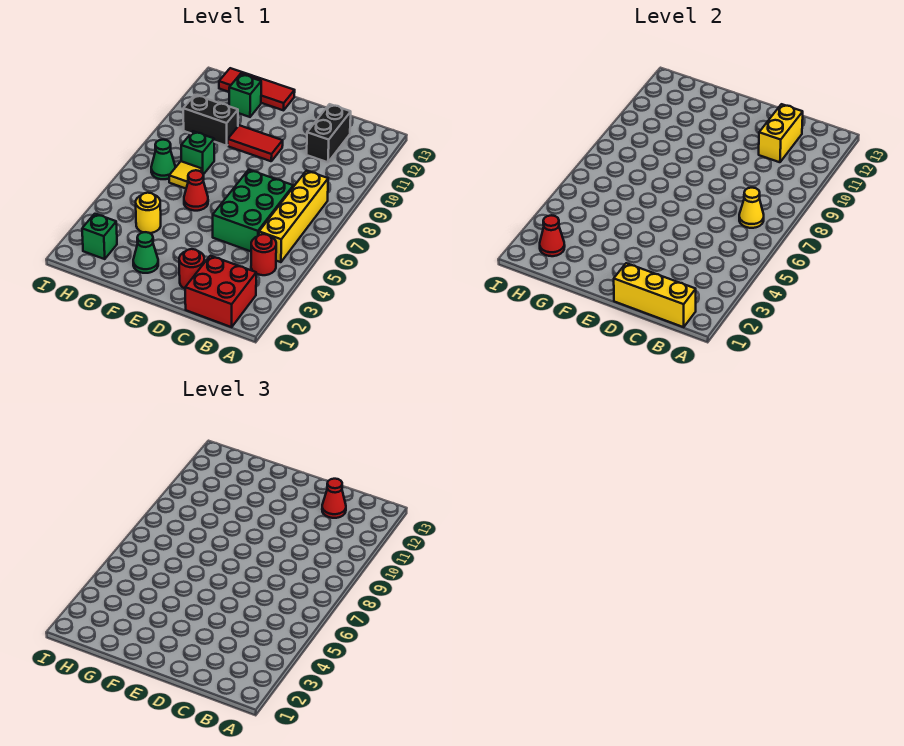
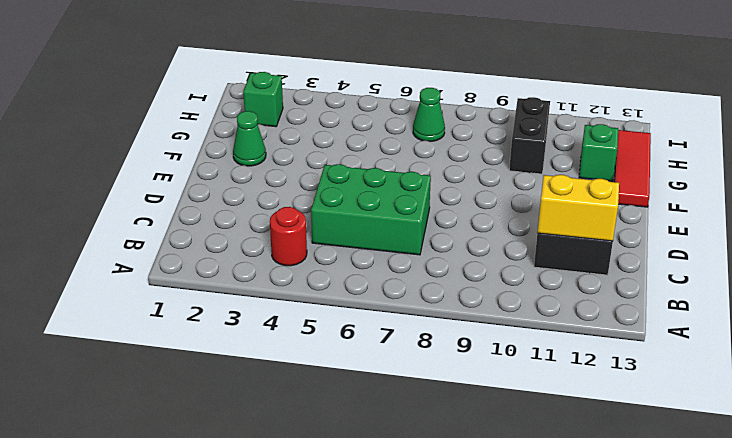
none -> red 2x2 brick [185,256,256,327]
none -> yellow 1x4 brick [259,171,328,262]
none -> red 1x1 round brick [179,249,204,288]

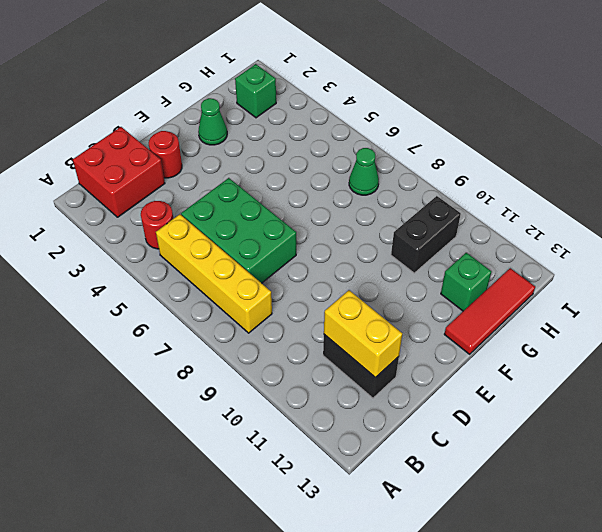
none -> red 1x2 tile [228,125,283,161]
none -> red 1x1 cone [184,170,208,211]
none -> yellow 1x1 round brick [136,193,161,233]

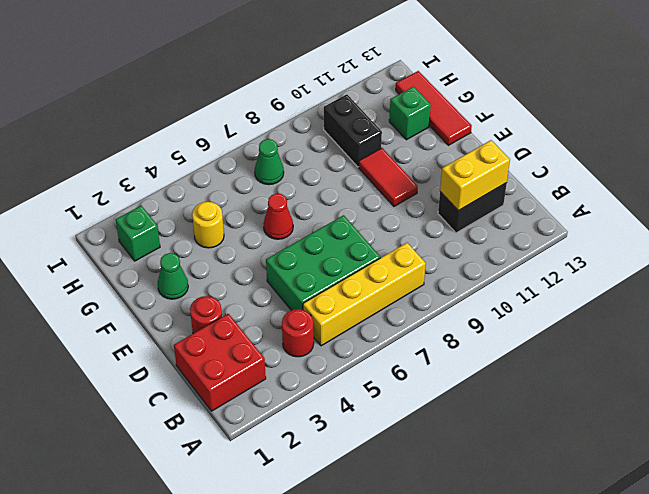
none -> yellow 1x1 tile [169,161,202,189]
none -> green 1x1 brick [181,131,214,174]
none -> yellow 1x3 brick [614,263,696,327]

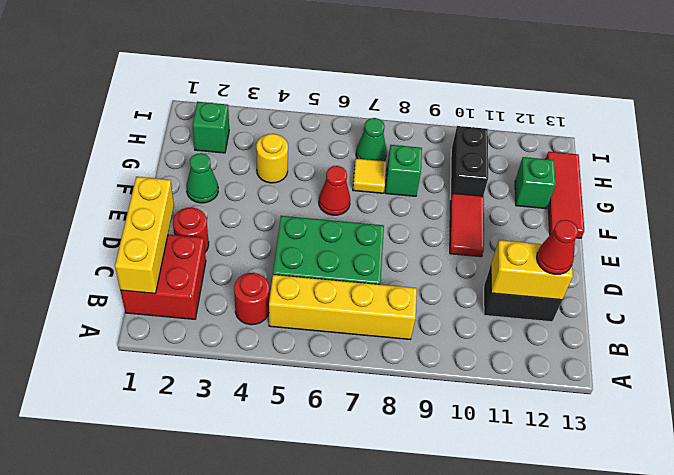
none -> yellow 1x1 cone [739,188,764,228]
none -> red 1x1 cone [540,215,565,256]

